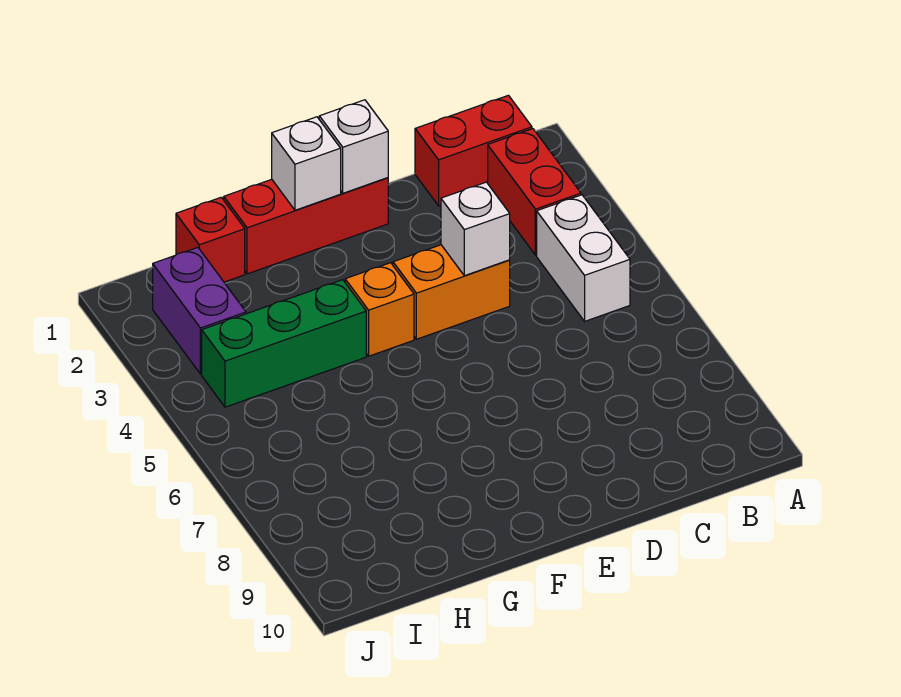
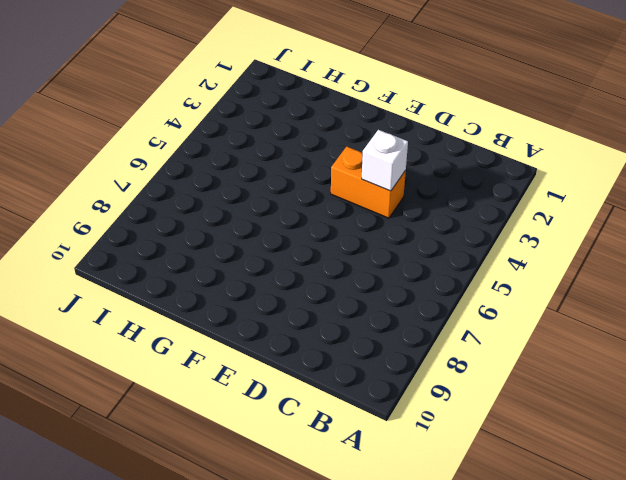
none -> red 1x2 brick [415,95,532,206]
none -> red 1x2 brick [488,129,581,255]
none -> white 1x2 brick [537,195,630,321]

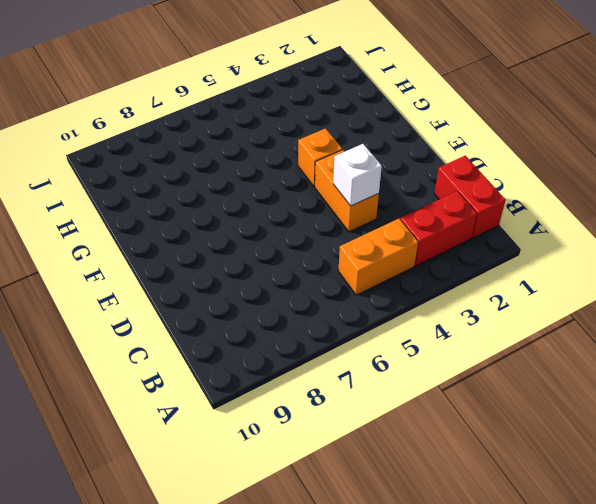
orange 1x2 brick [338,219,418,295] -> white 1x2 brick [537,195,630,321]
none -> red 1x3 brick [224,178,388,274]
none -> green 1x3 brick [202,280,366,407]
none -> red 1x1 brick [176,197,245,282]

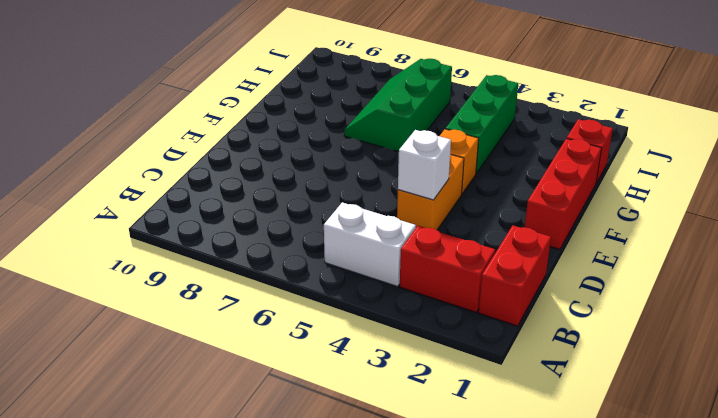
green 2x3 slope [344,59,452,152] -> none
none -> purple 1x2 brick [153,248,246,374]
none -> white 1x1 brick [319,100,388,193]
none -> white 1x1 brick [272,117,341,210]

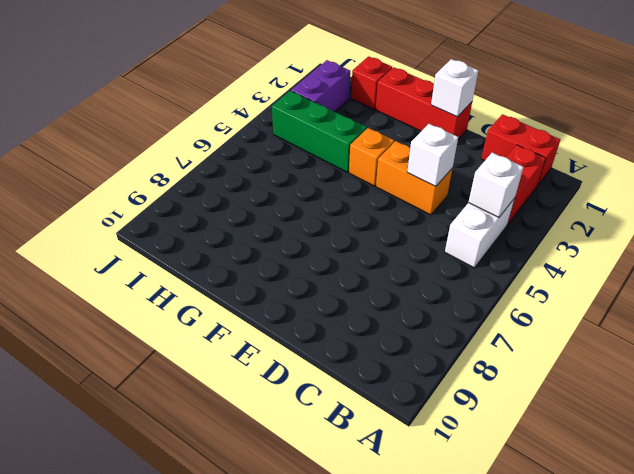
white 1x1 brick [468,153,523,217] -> white 1x1 brick moved to [272,117,341,210]

